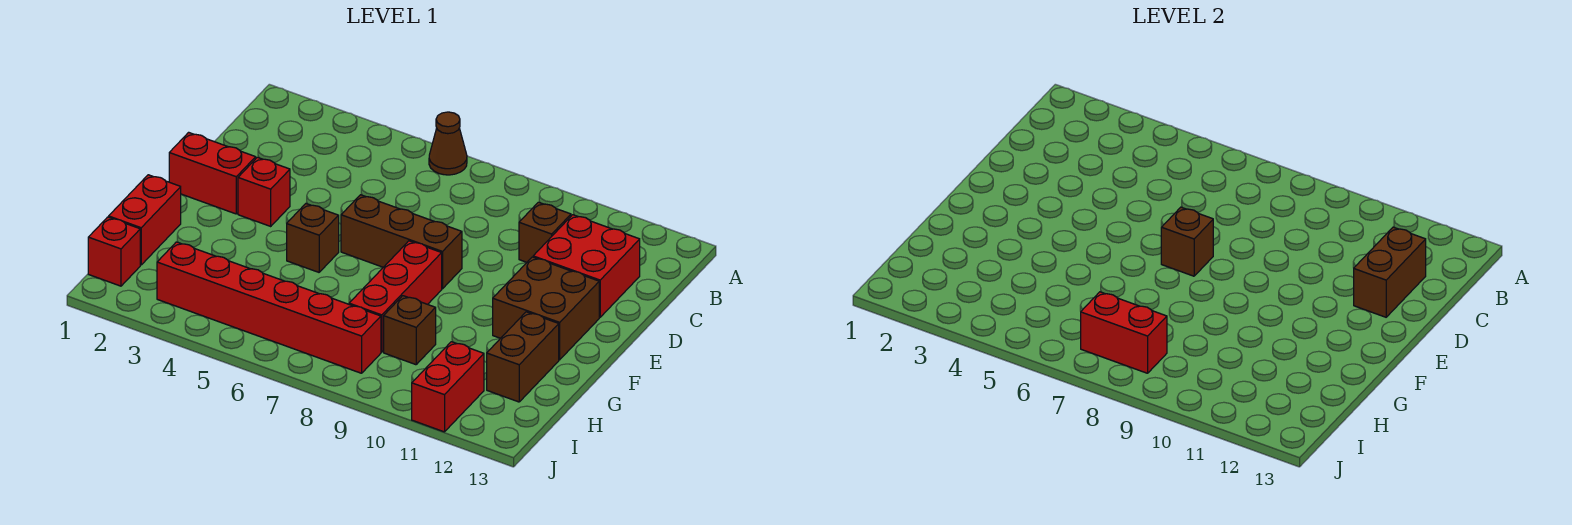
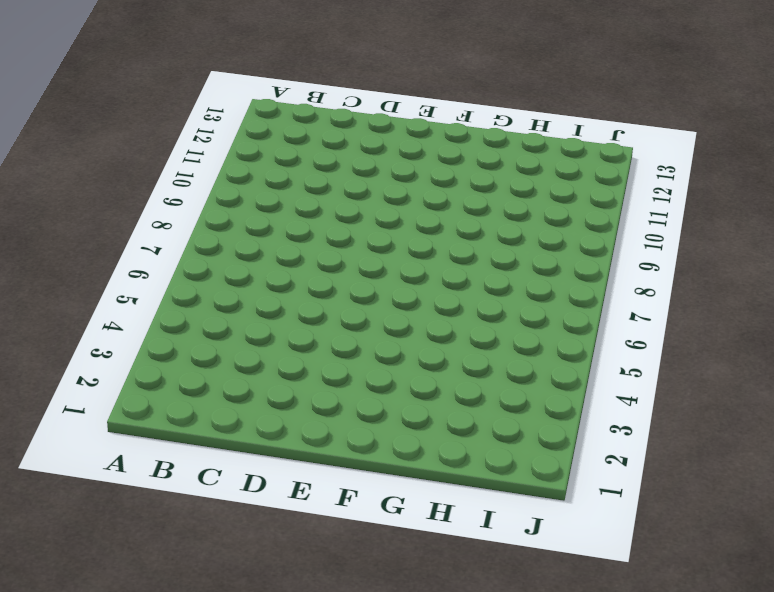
none -> brown 1x1 cone [429,112,467,175]
none -> brown 1x1 brick [519,202,571,262]
none -> red 2x2 brick [533,215,640,317]

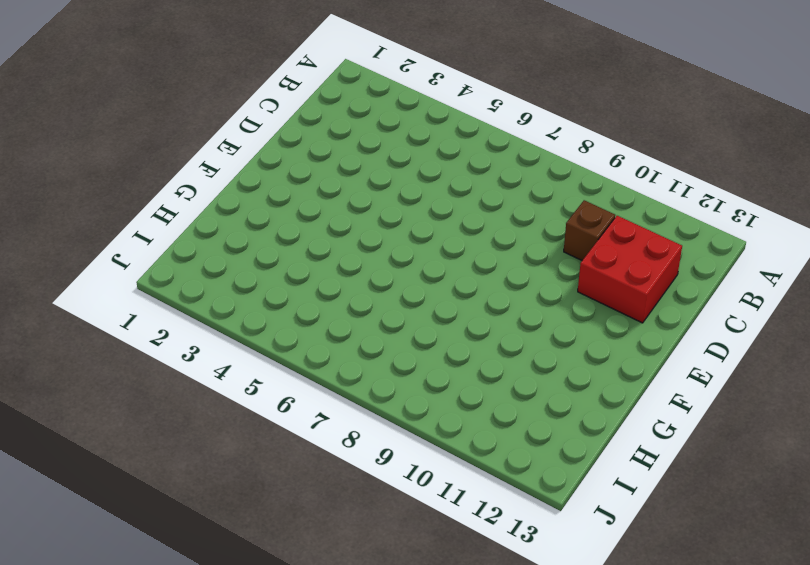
none -> brown 1x1 cone [429,112,467,175]
none -> red 1x2 brick [169,132,256,214]
none -> red 1x1 brick [238,157,290,226]

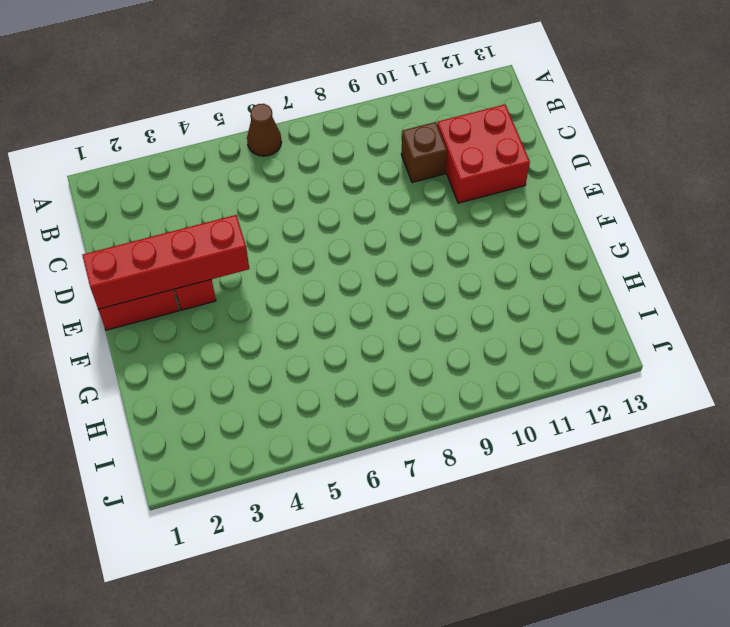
red 1x4 brick [82,215,249,309] -> none
none -> brown 1x3 brick [341,195,462,289]
none -> brown 2x2 brick [493,257,599,360]
none -> brown 1x1 brick [287,204,339,272]

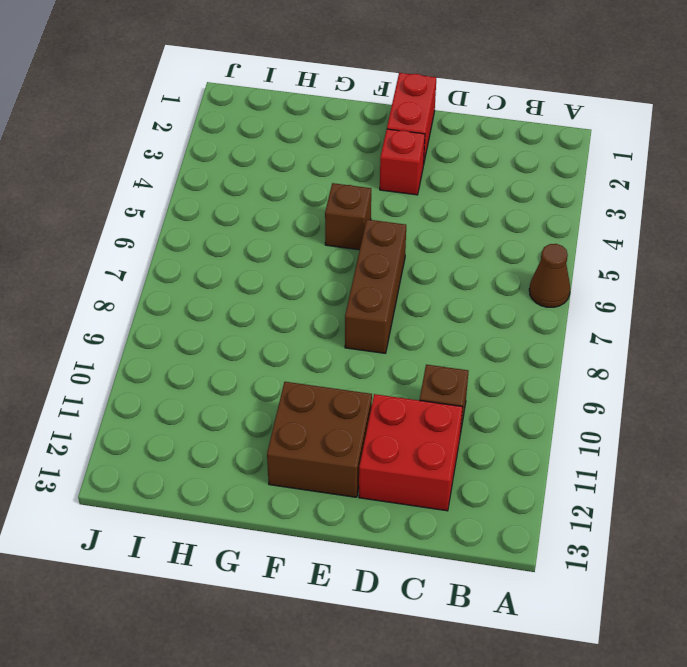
none -> red 1x3 brick [349,241,442,352]
none -> red 1x2 brick [109,175,181,265]
none -> brown 1x2 brick [487,312,559,402]

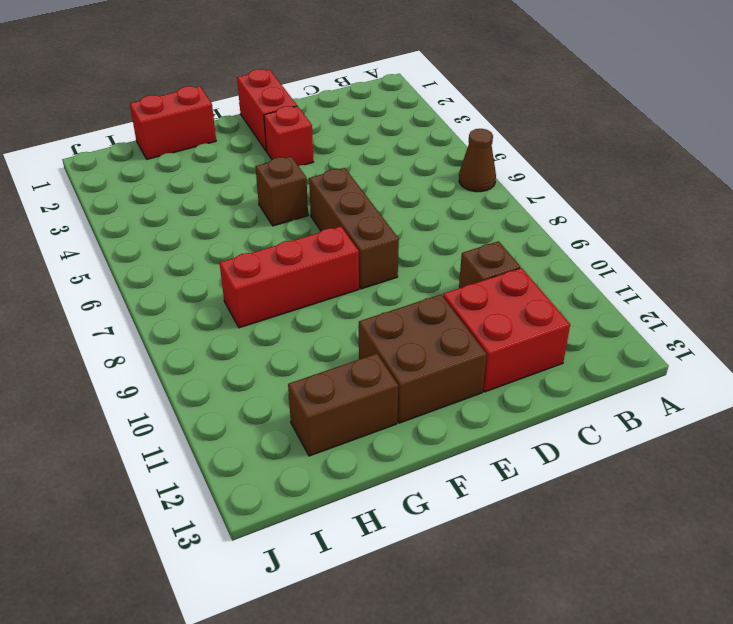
none -> brown 1x1 brick [384,296,436,365]
none -> red 1x1 brick [88,217,140,286]
none -> red 1x6 brick [157,242,381,373]

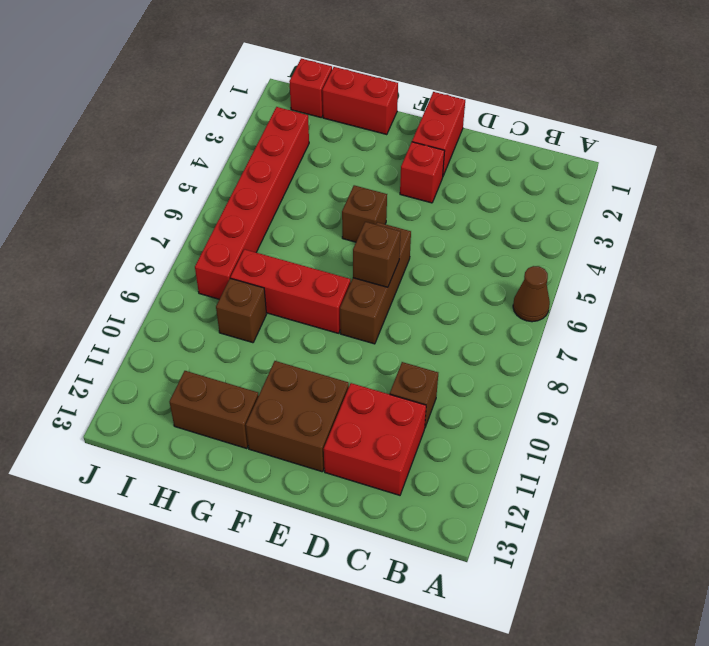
none -> red 1x2 brick [412,342,484,432]
none -> brown 1x2 brick [1354,227,1426,317]
none -> red 1x2 brick [1081,292,1167,373]

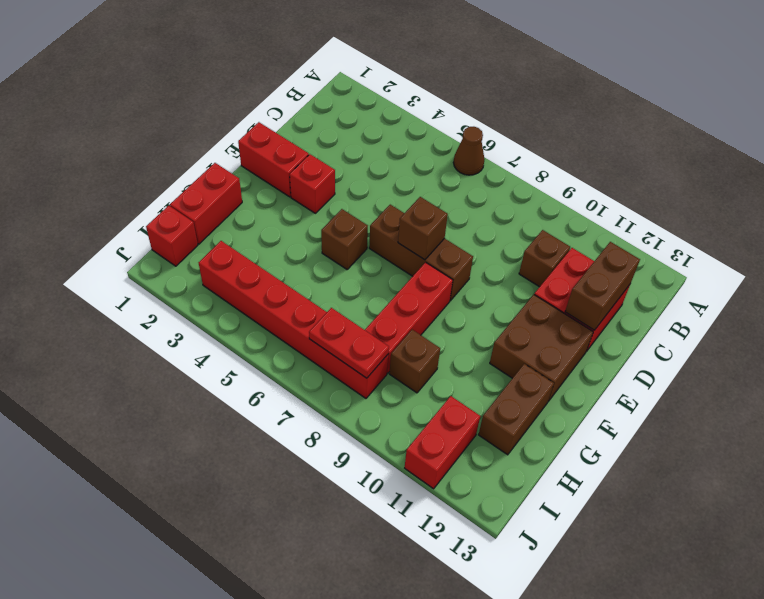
red 1x2 plate [309,308,389,378] -> red 1x2 brick [1081,292,1167,373]

